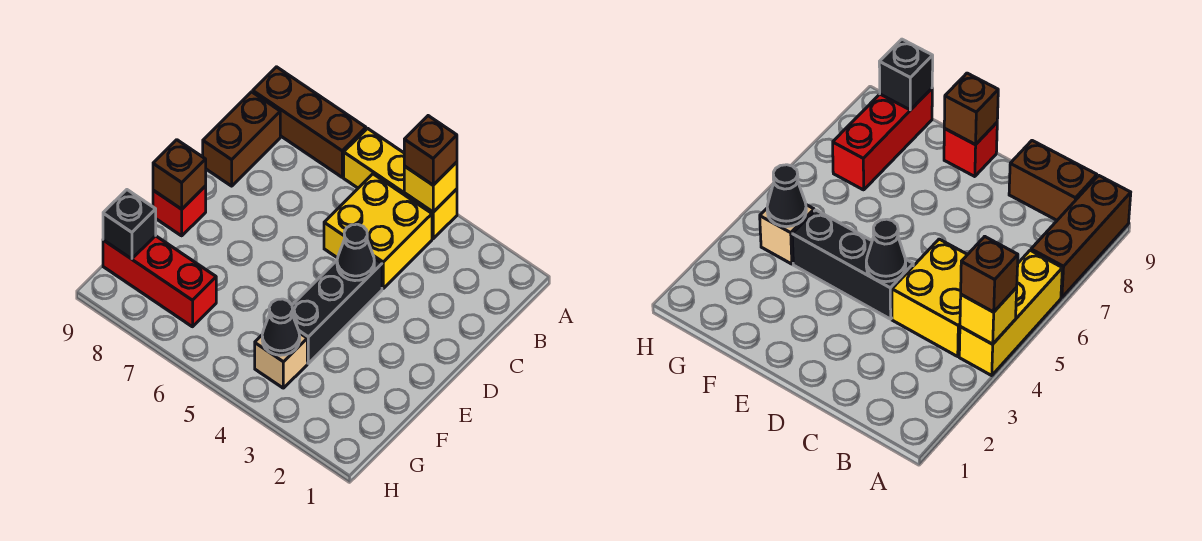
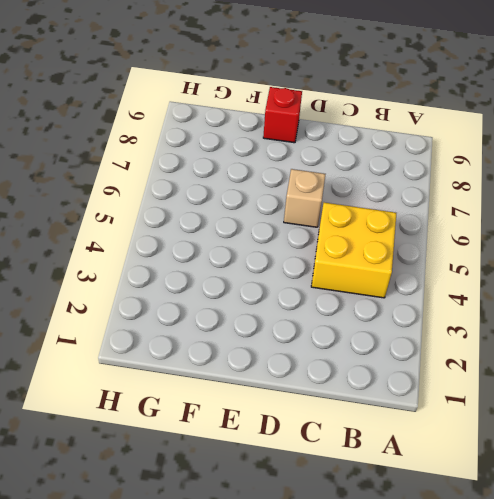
tan 1x1 brick [284,169,326,227] -> tan 1x1 brick moved to [255,333,307,388]
none -> yellow 1x3 brick [344,128,457,239]
none -> brown 1x3 brick [253,67,366,177]
none -> brown 1x2 brick [203,92,280,186]

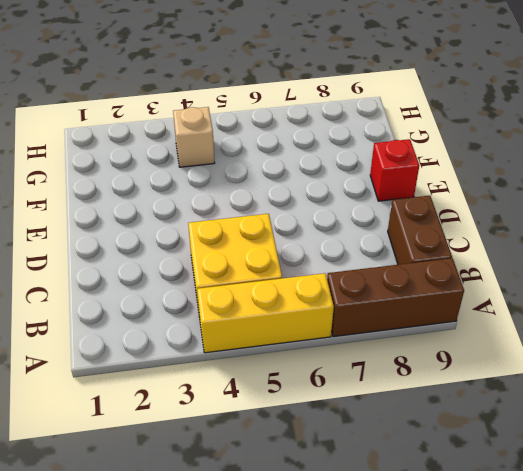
none -> black 1x3 brick [292,258,382,363]
none -> red 1x3 brick [103,236,216,327]
none -> yellow 1x1 brick [404,162,457,212]

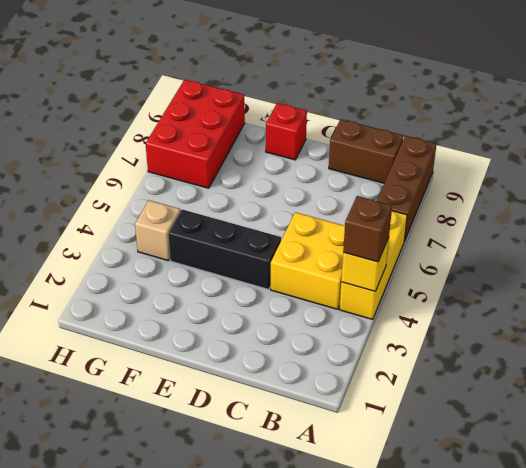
red 2x3 brick [146,80,245,188] -> red 1x3 brick [103,236,216,327]
none -> black 1x1 cone [337,224,374,281]
none -> brown 1x1 brick [153,140,206,209]
none -> black 1x1 cone [262,299,300,355]

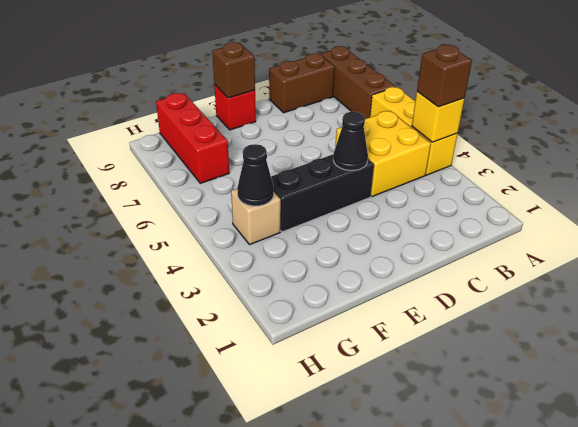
none -> black 1x1 brick [103,190,156,259]

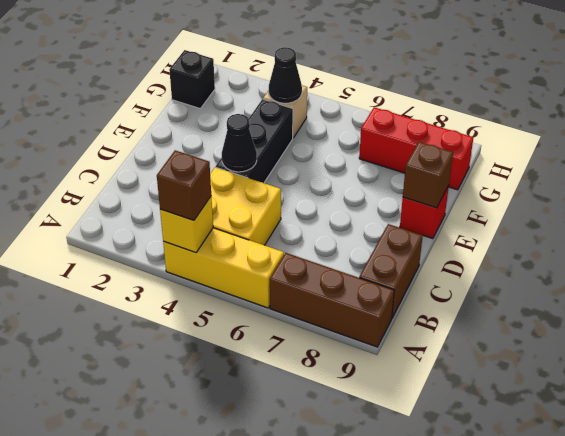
black 1x1 brick [169,50,215,108] -> black 1x1 brick moved to [103,190,156,259]

